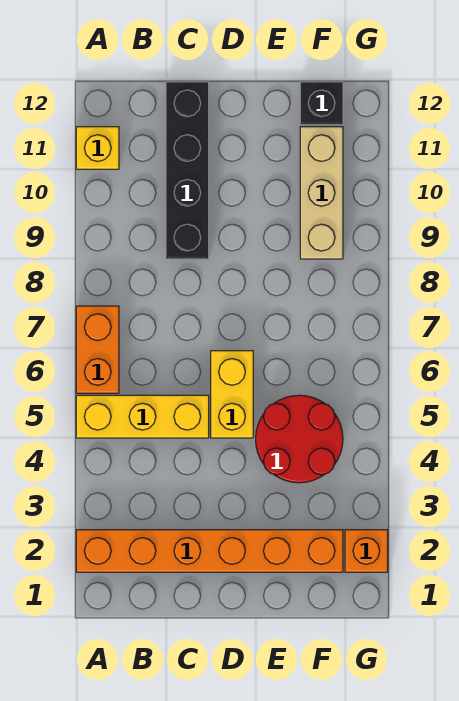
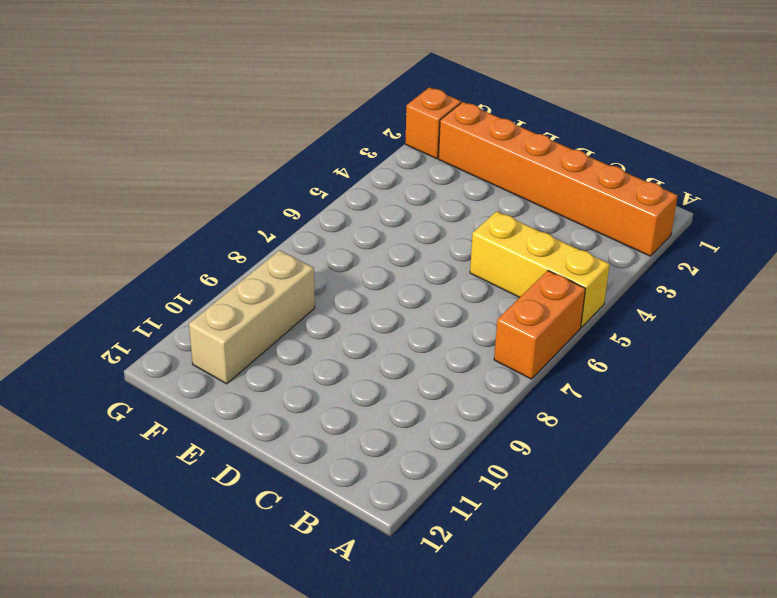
none -> yellow 1x1 brick [76,127,119,169]
none -> black 1x4 brick [166,82,209,259]

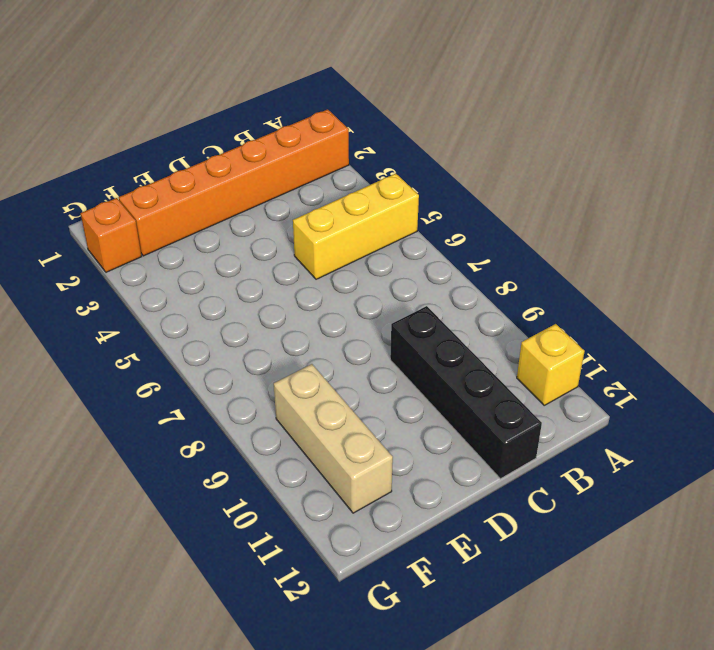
none -> orange 1x2 brick [76,306,119,393]
none -> yellow 1x2 brick [211,351,253,438]

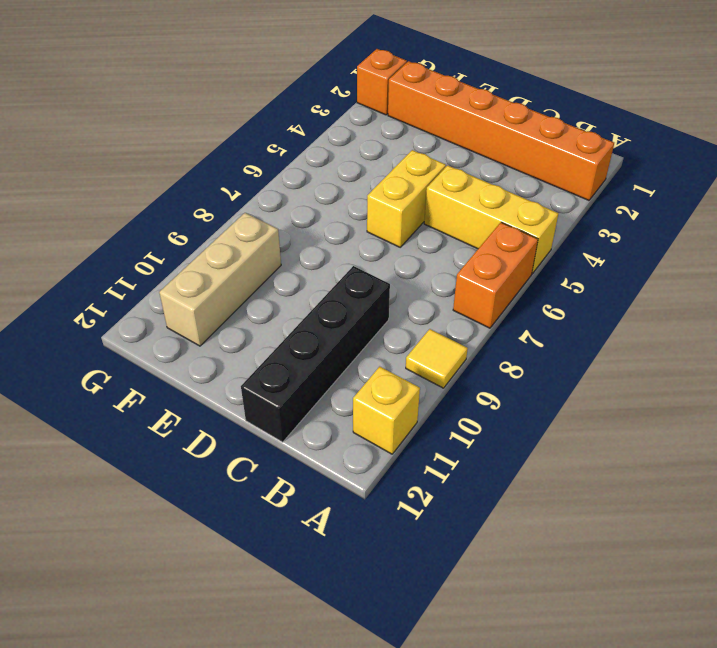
yellow 1x1 tile [406,329,468,388] -> none
none -> red 2x2 round brick [256,395,343,483]
none -> black 1x1 brick [300,82,343,125]

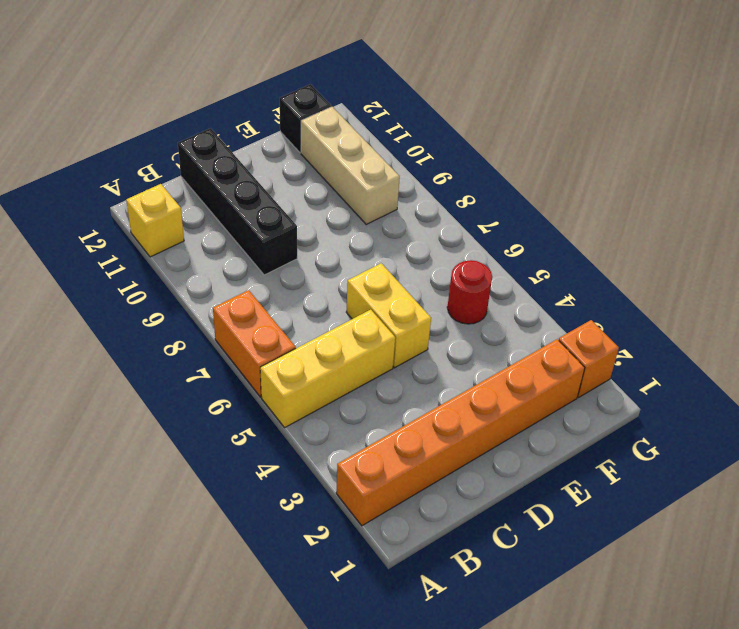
red 1x1 round brick [447,260,492,324] -> red 2x2 round brick [256,395,343,483]

